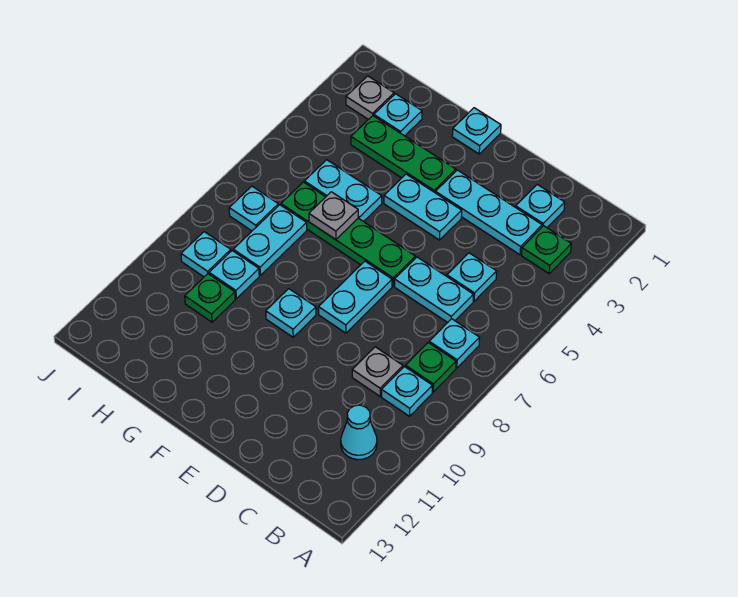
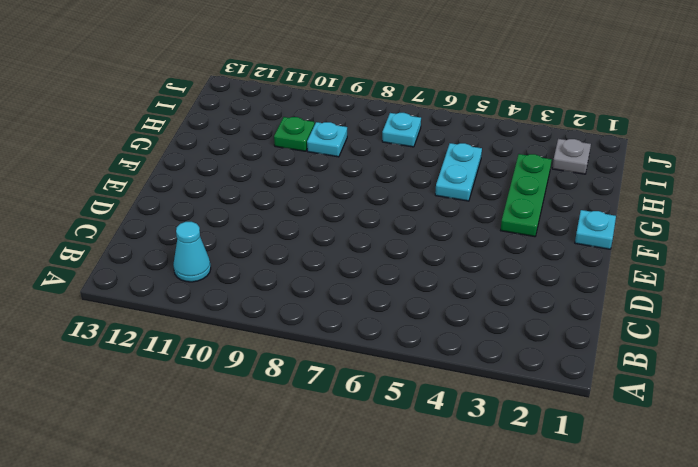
none -> green 1x1 plate [522,226,571,274]
none -> cyan 1x1 plate [429,319,480,368]
none -> green 1x1 plate [406,343,456,392]

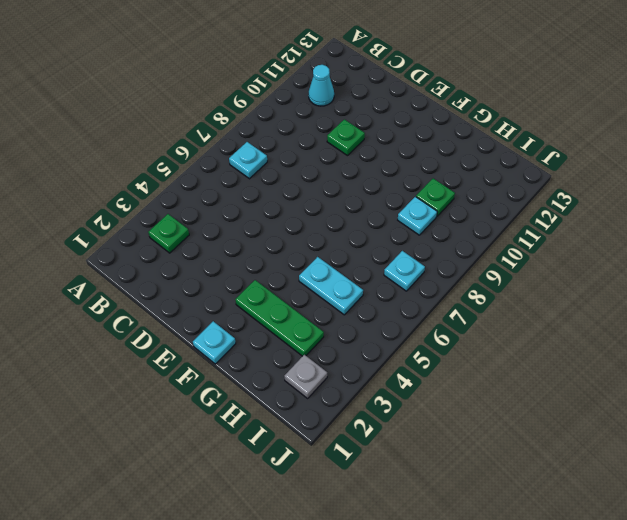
green 1x1 plate [327,119,365,156] -> green 1x1 plate moved to [406,343,456,392]
none -> cyan 1x1 plate [382,367,432,416]
none -> cyan 1x1 plate [516,185,565,227]
none -> cyan 1x3 plate [436,170,542,255]

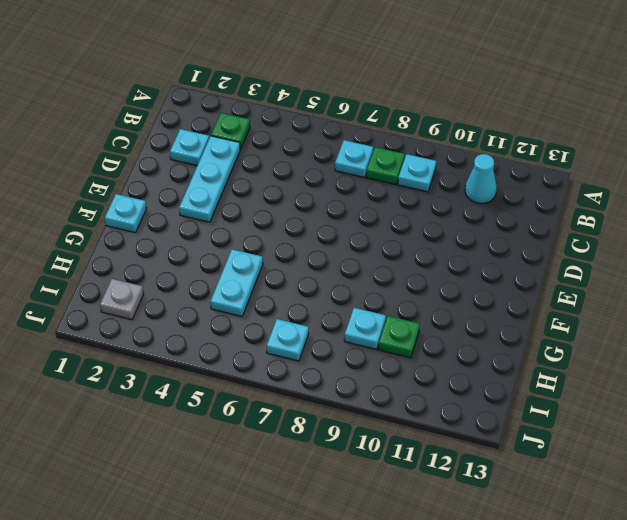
none -> cyan 1x1 plate [447,253,497,301]
none -> cyan 1x2 plate [395,257,473,323]
none -> grey 1x1 plate [352,347,403,396]

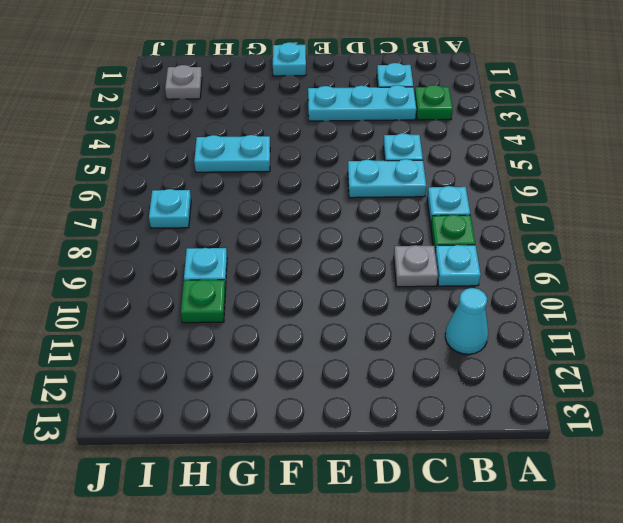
none -> cyan 1x2 plate [384,174,462,240]
none -> green 1x4 plate [281,182,416,286]
none -> cyan 1x2 plate [318,261,392,333]

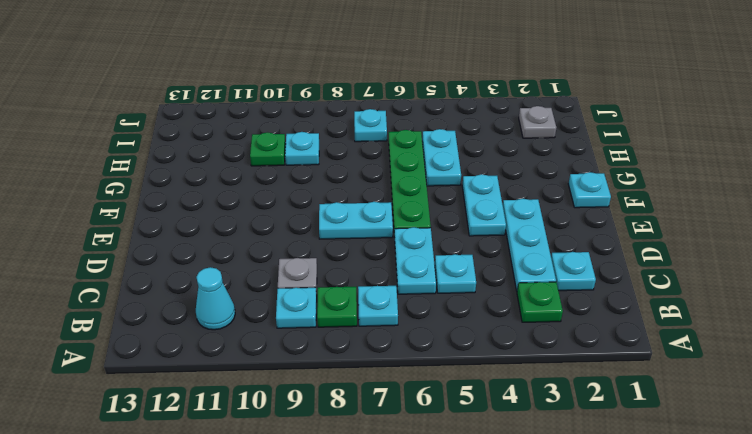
none -> green 1x3 plate [351,116,456,193]
none -> cyan 1x1 plate [266,289,316,337]
none -> cyan 1x1 plate [374,94,422,136]

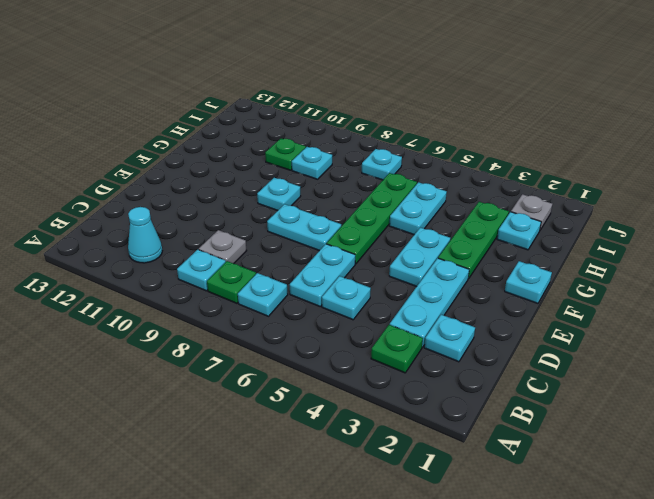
none -> cyan 1x2 plate [233,205,307,275]
none -> cyan 1x1 plate [181,232,231,277]
none -> grey 1x1 plate [309,192,358,240]

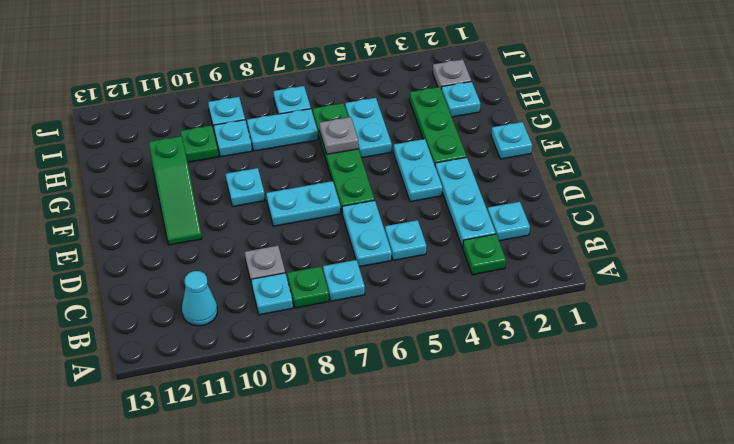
green 1x3 slope [149,136,202,245] -> none

